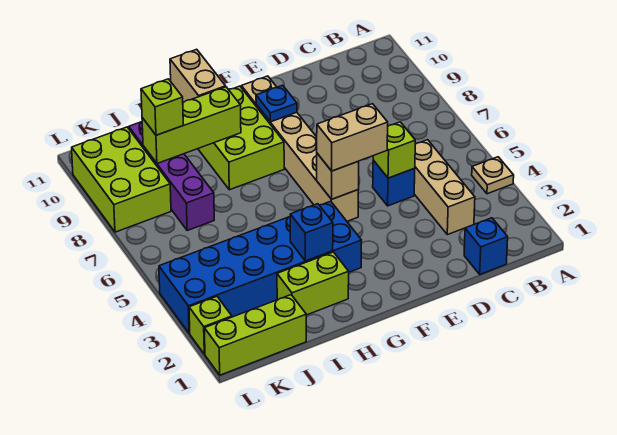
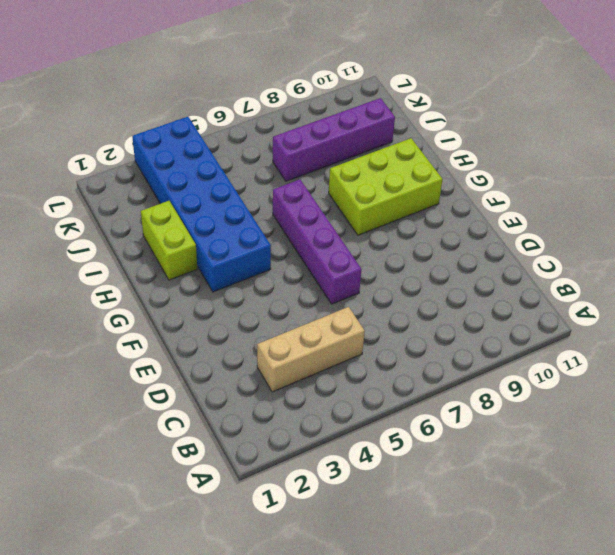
purple 1x4 brick [273,180,361,304] -> tan 1x6 brick [241,76,358,221]
none -> tan 1x1 plate [472,157,514,194]
none -> blue 1x1 brick [464,218,508,274]
none -> blue 1x1 brick [373,160,415,206]

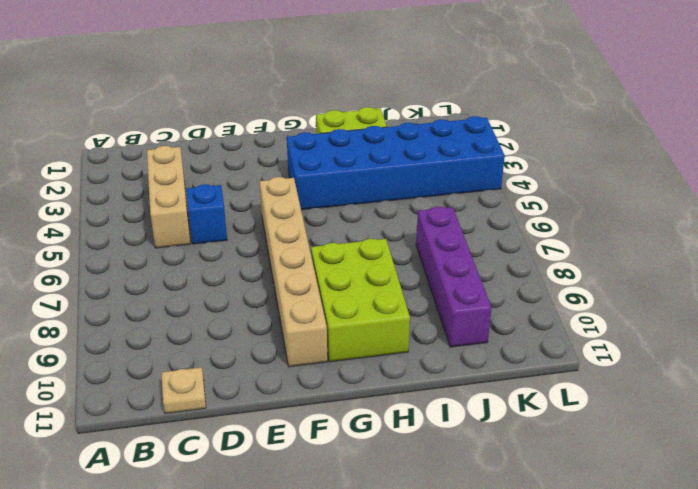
tan 1x1 plate [161,367,206,413] -> tan 1x1 plate moved to [472,157,514,194]
none -> blue 1x1 brick [464,218,508,274]
none -> lime 1x3 brick [204,295,306,375]
none -> lime 2x3 brick [72,127,171,232]

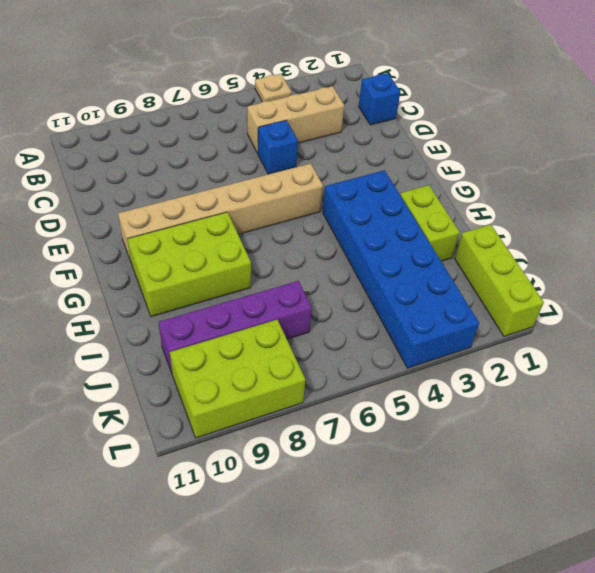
none -> lime 1x1 brick [189,296,232,354]
none -> lime 1x1 brick [373,122,415,178]
none -> tan 1x1 brick [317,153,359,199]

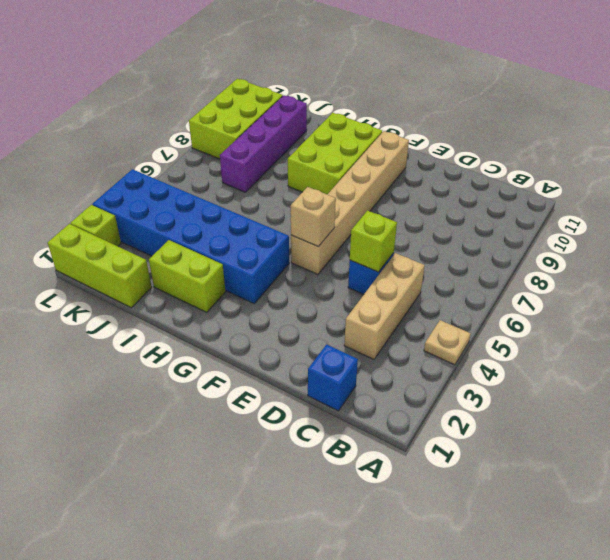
none -> blue 1x1 plate [256,85,297,122]
none -> blue 1x1 brick [290,204,333,261]
none -> lime 1x3 brick [142,87,241,163]

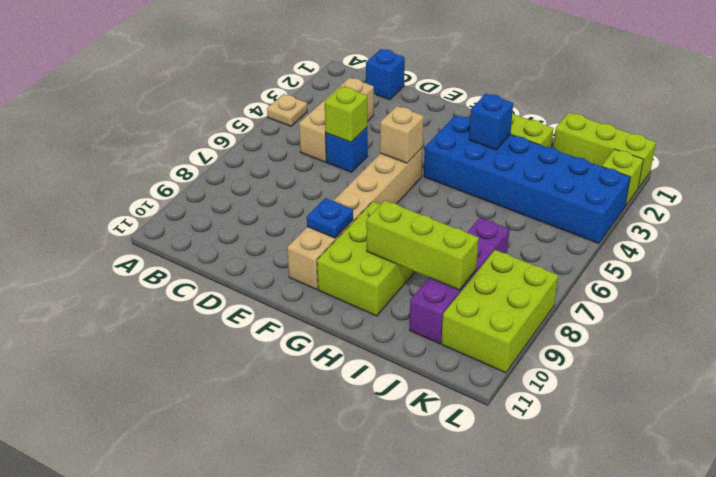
none -> tan 1x2 brick [170,49,226,102]
none -> tan 1x2 brick [317,104,388,171]
none -> lime 1x1 brick [141,79,183,135]

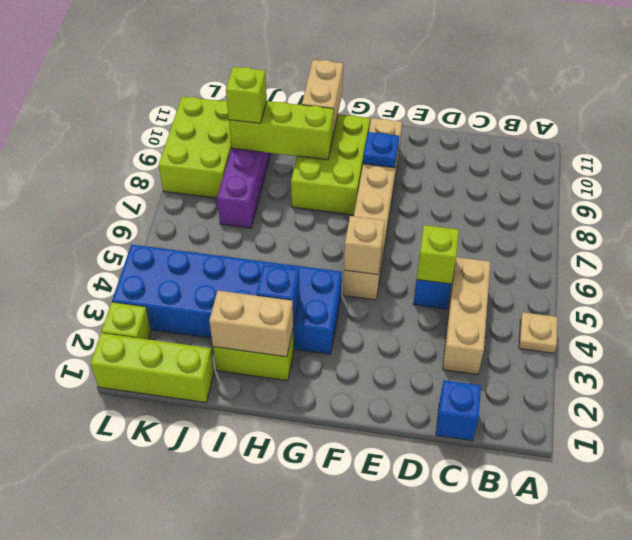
tan 1x2 brick [209,291,293,357] -> tan 1x2 brick moved to [317,104,388,171]

